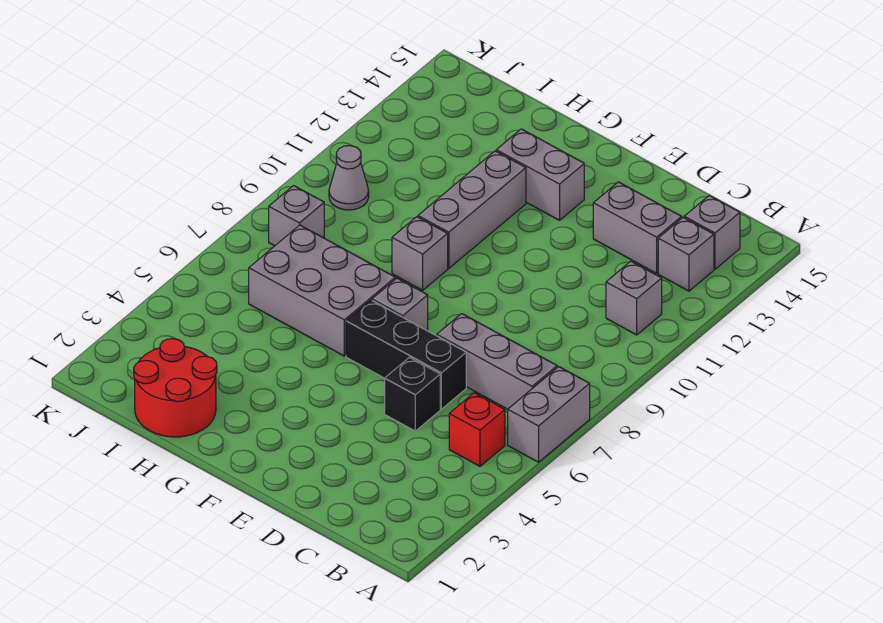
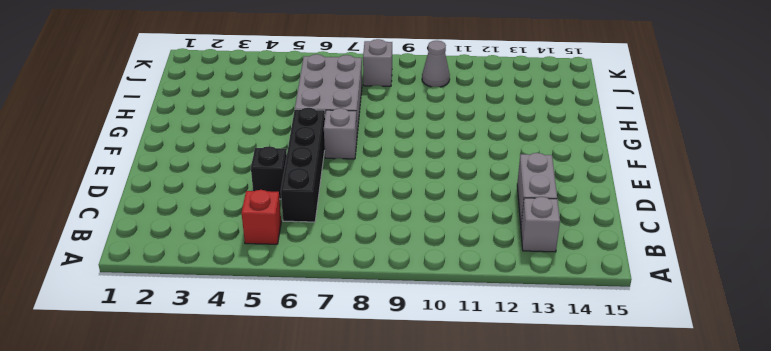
black 1x4 brick [281,108,325,222] -> black 1x3 brick [346,300,466,409]
none -> grey 1x2 brick [508,367,590,462]
none -> grey 1x3 brick [437,314,557,409]
none -> grey 1x1 brick [606,261,662,335]

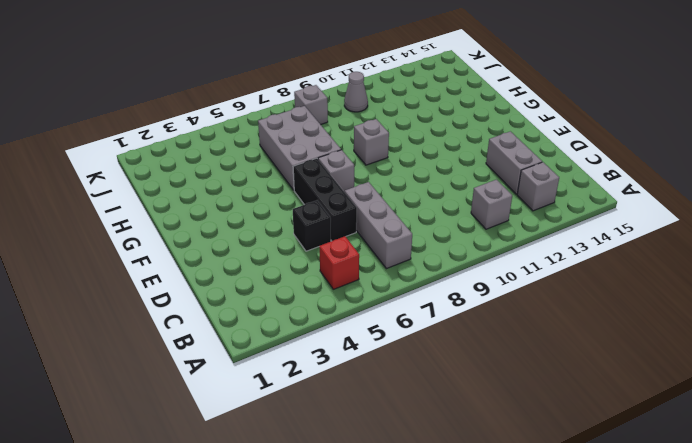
none -> grey 1x2 brick [508,367,590,462]
none -> grey 1x1 brick [684,196,740,269]
none -> grey 1x2 brick [496,129,584,220]

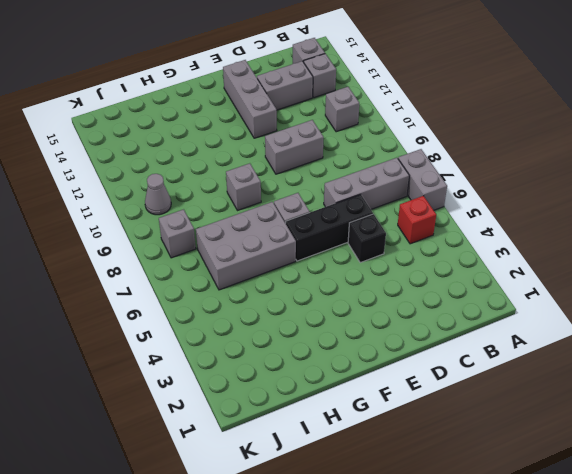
grey 1x2 brick [265,120,324,174] -> grey 1x2 brick moved to [496,129,584,220]
grey 1x3 brick [223,60,277,138] -> grey 1x3 brick moved to [418,151,526,268]
none -> red 2x2 round brick [134,339,217,437]

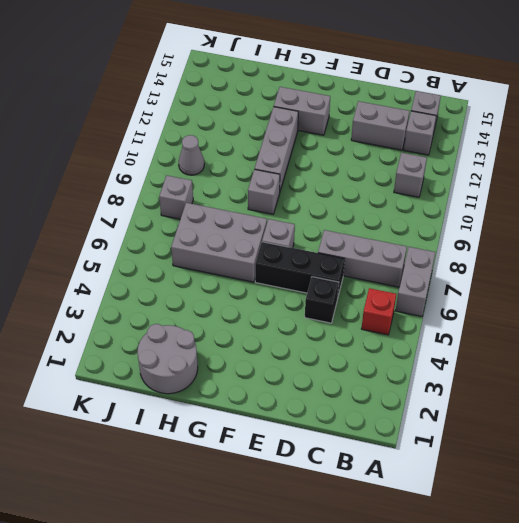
grey 2x2 round brick [137,324,198,394] -> red 2x2 round brick [134,339,217,437]

